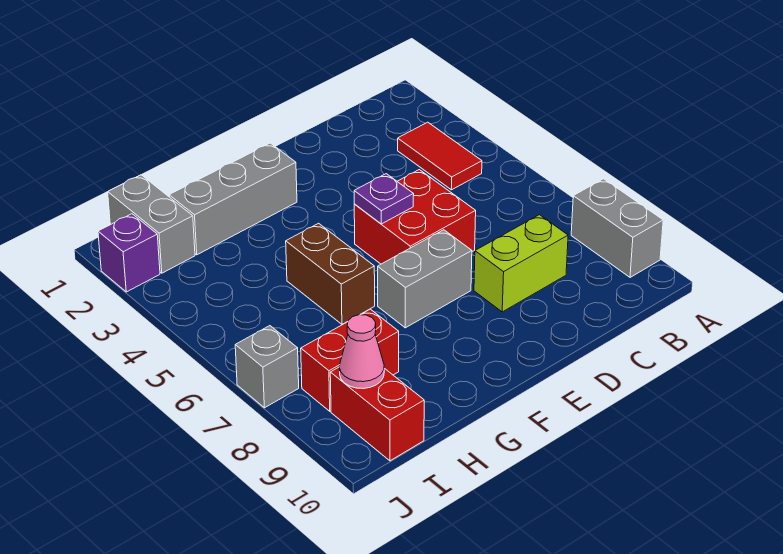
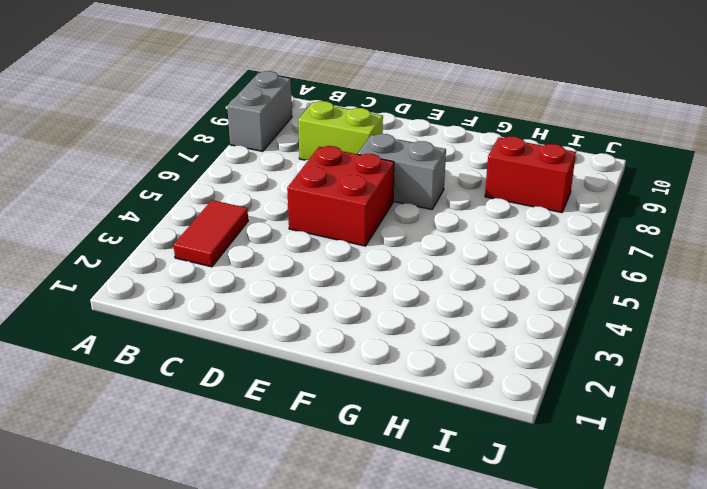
none -> grey 1x3 brick [169,143,297,255]
none -> brown 1x2 brick [286,223,375,324]
none -> grey 1x2 brick [108,175,195,273]

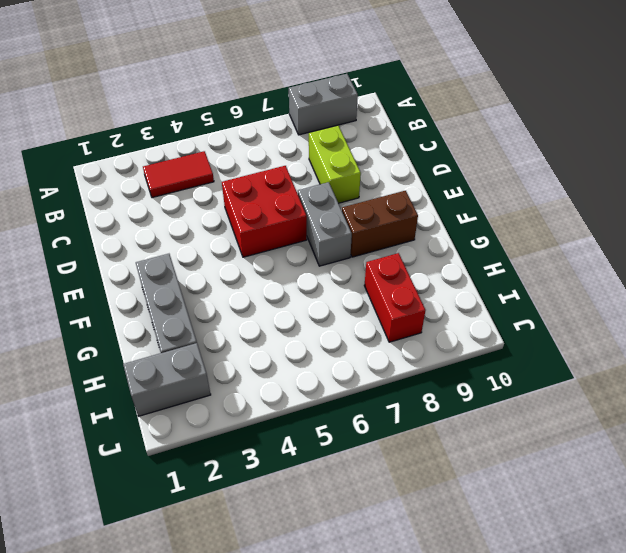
brown 1x2 brick [342,191,418,257] -> brown 1x2 brick moved to [286,223,375,324]
none -> red 1x2 brick [330,367,424,461]
none -> purple 1x1 brick [98,214,160,292]
none -> grey 1x1 brick [235,326,299,408]

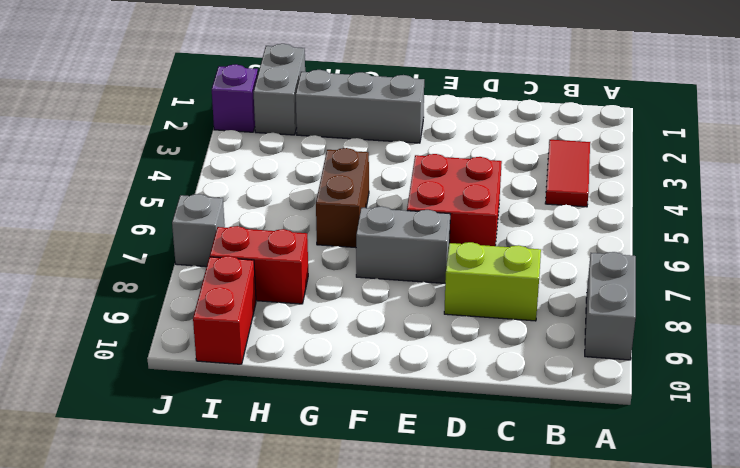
none -> purple 1x1 plate [354,174,414,224]
none -> pink 1x1 cone [339,315,384,389]

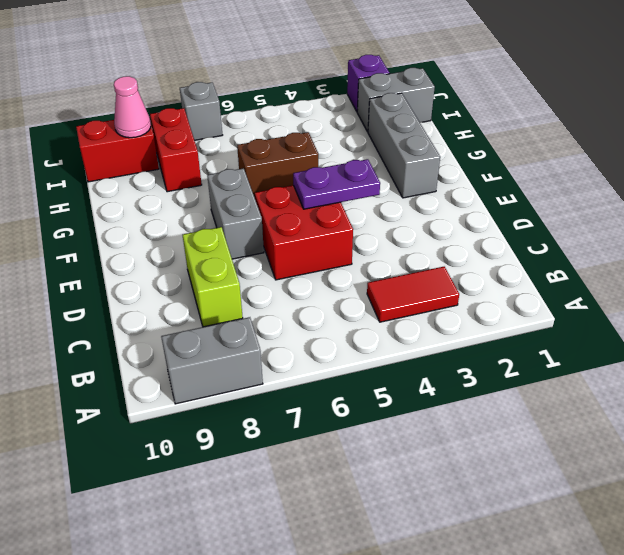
purple 1x2 plate [293,159,380,209] -> purple 1x1 plate [354,174,414,224]

